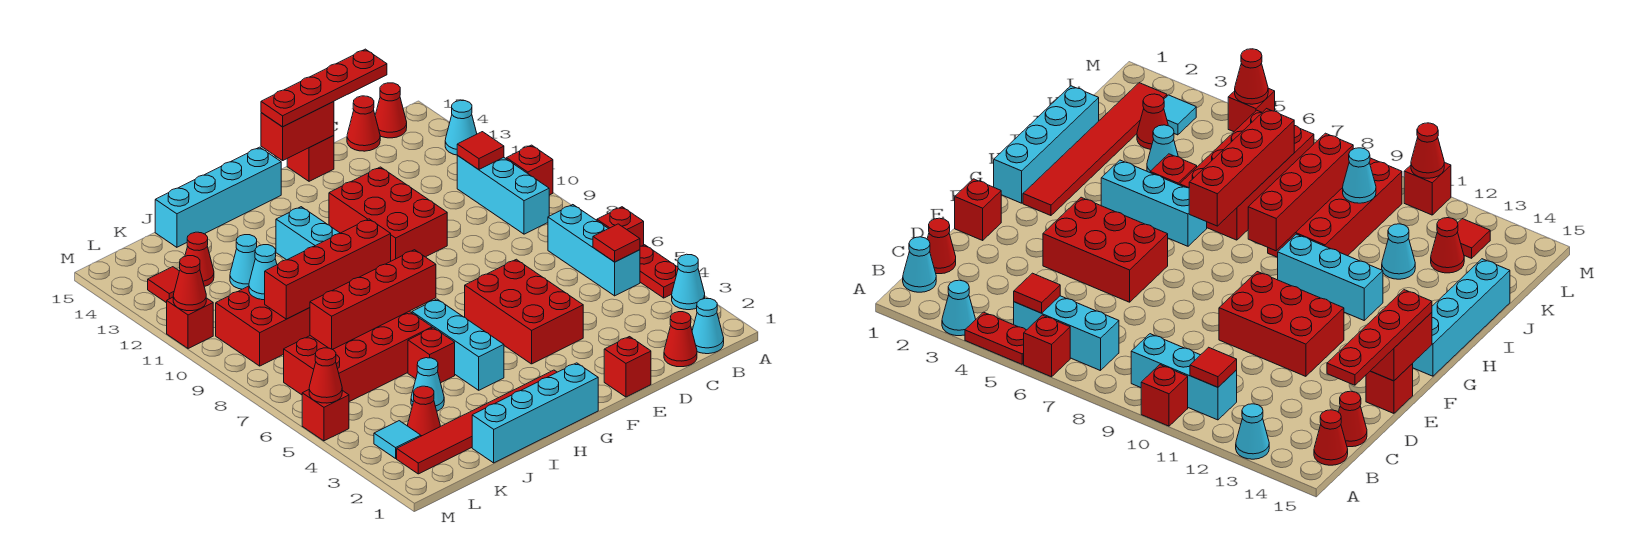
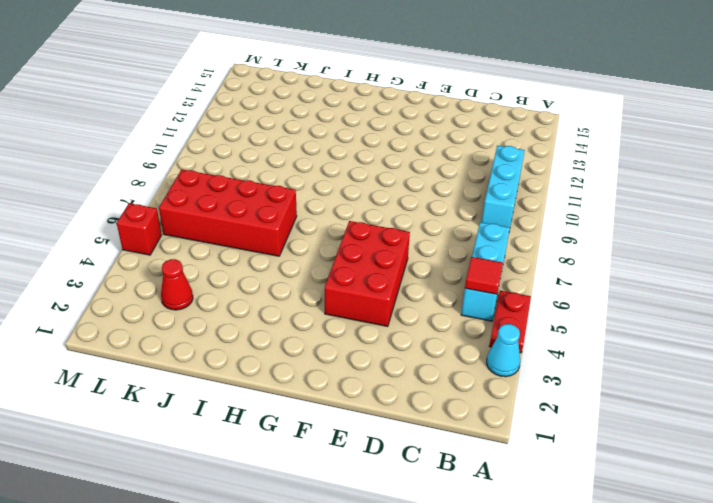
none -> red 1x1 brick [597,207,644,246]
none -> red 1x1 brick [506,145,553,195]
none -> cyan 1x1 cone [445,100,477,155]
none -> cyan 1x1 cone [692,298,724,354]

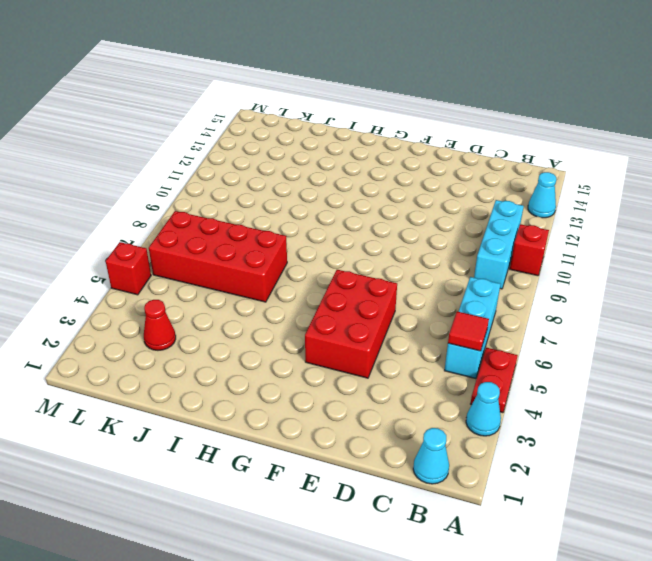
none -> red 1x1 brick [597,207,644,246]
none -> red 1x1 cone [375,83,407,138]
none -> red 1x1 cone [664,312,697,367]
none -> red 1x1 cone [347,96,380,151]

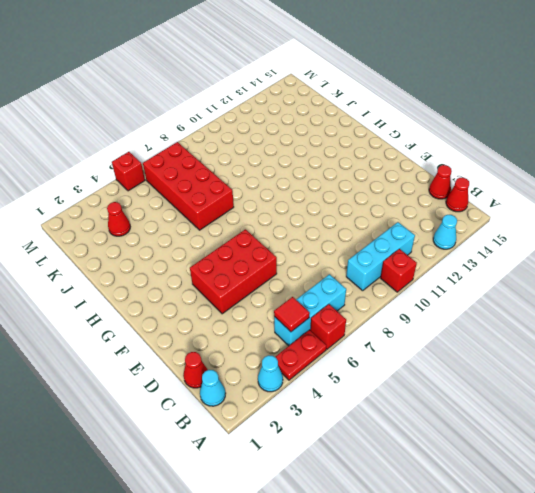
none -> red 1x1 brick [604,337,651,397]
none -> red 2x3 brick [329,167,447,261]
none -> red 1x1 brick [287,136,334,181]
none -> cyan 1x4 brick [472,363,598,463]

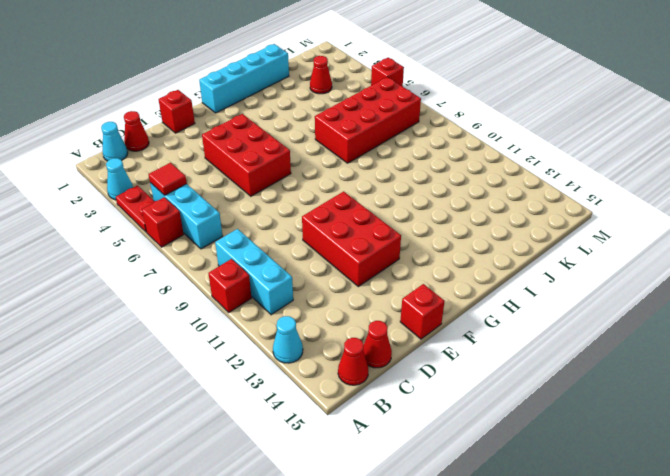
none -> red 1x6 tile [397,370,557,474]
none -> cyan 1x4 brick [155,147,281,247]
none -> cyan 1x3 brick [412,299,504,390]
none -> cyan 1x3 brick [276,207,340,260]

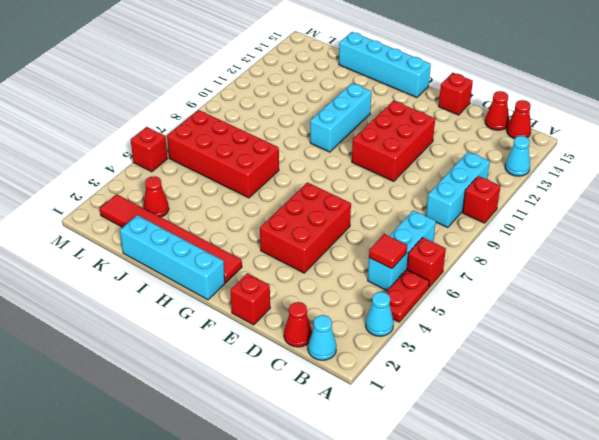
none -> cyan 1x3 brick [412,299,504,390]
none -> red 1x1 brick [408,328,455,383]
none -> red 2x4 brick [216,286,310,366]
none -> cyan 1x1 cone [411,358,444,411]

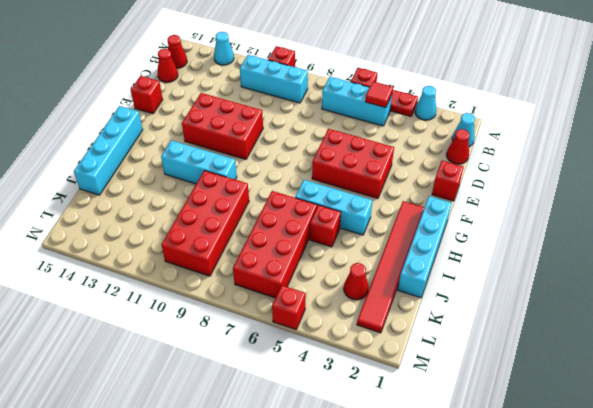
none -> cyan 1x1 cone [411,358,444,411]
none -> cyan 1x1 cone [230,235,257,289]
none -> red 1x1 cone [185,232,214,287]
none -> cyan 1x1 tile [374,421,421,458]

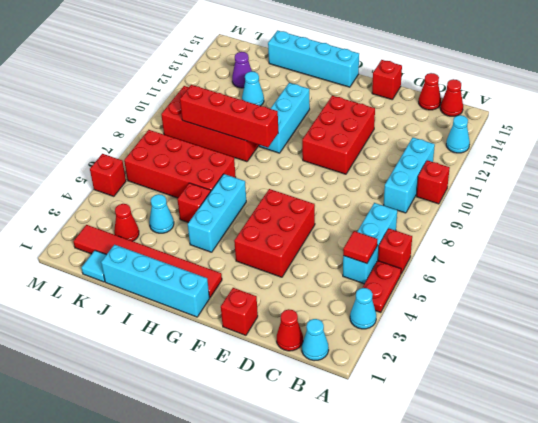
cyan 1x1 tile [82,250,106,282] -> cyan 1x1 tile moved to [374,421,421,458]
purple 1x1 cone [232,52,252,88] -> red 1x1 cone [185,232,214,287]
none -> red 1x1 tile [148,267,179,303]
none -> red 1x1 brick [167,297,213,349]
none -> red 1x1 tile [457,132,504,170]
none -> red 1x2 brick [261,102,334,161]

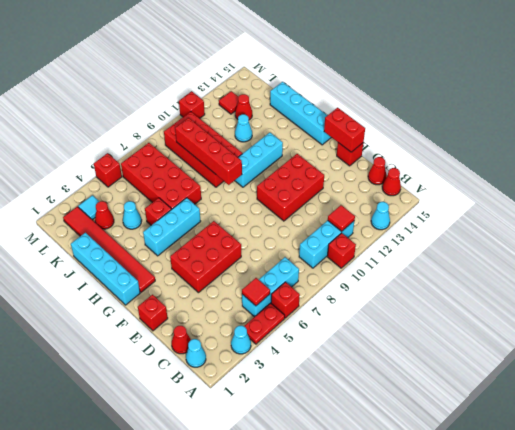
none -> red 1x4 brick [310,250,436,349]
none -> cyan 1x1 cone [249,245,277,300]
none -> red 1x1 cone [309,348,342,403]
none -> red 1x1 cone [173,256,206,311]

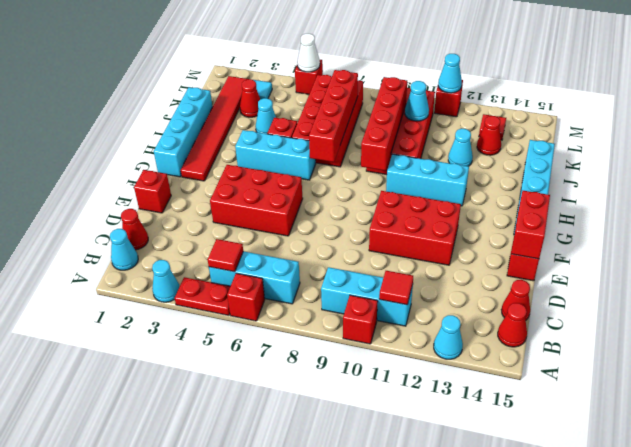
white 1x1 cone [297,34,320,72] -> red 1x1 cone [309,348,342,403]
cyan 1x1 cone [438,54,462,93] -> red 1x1 cone [173,256,206,311]
none -> red 1x4 plate [261,49,387,127]

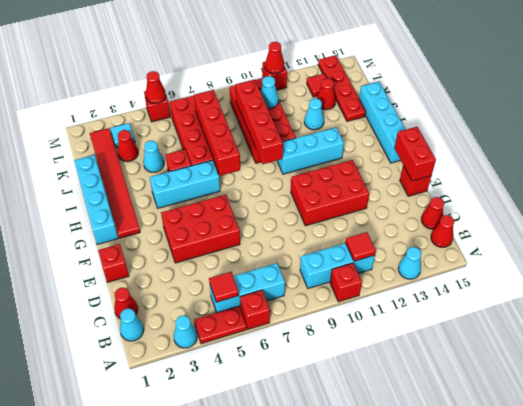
red 1x4 plate [318,55,366,121] -> red 1x4 plate moved to [261,49,387,127]

